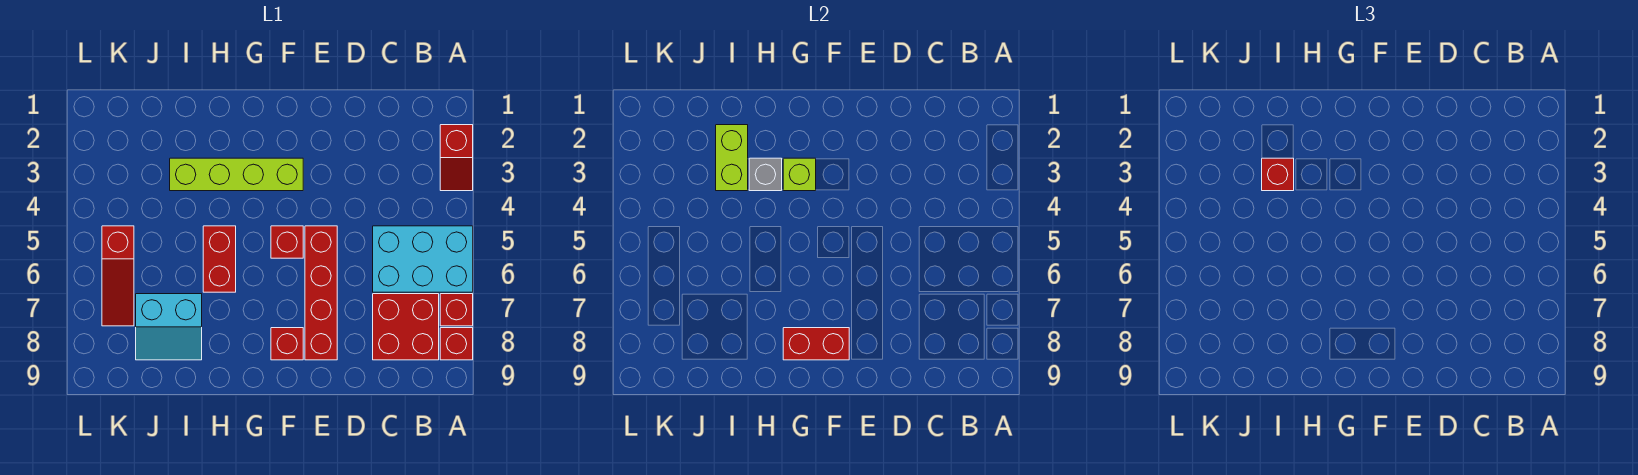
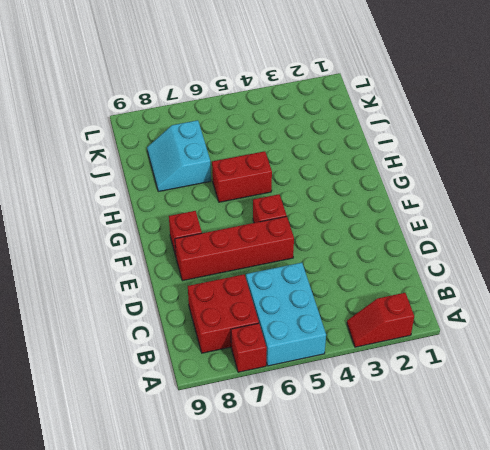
none -> red 1x1 brick [440,328,473,360]
none -> lime 1x4 brick [170,158,303,191]
none -> red 1x3 slope [102,226,134,326]

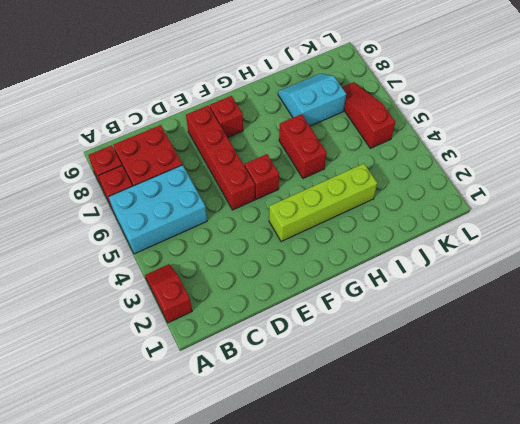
none -> red 1x2 brick [783,328,849,360]
none -> lime 1x1 brick [783,158,816,191]
none -> grey 1x1 brick [749,158,782,191]

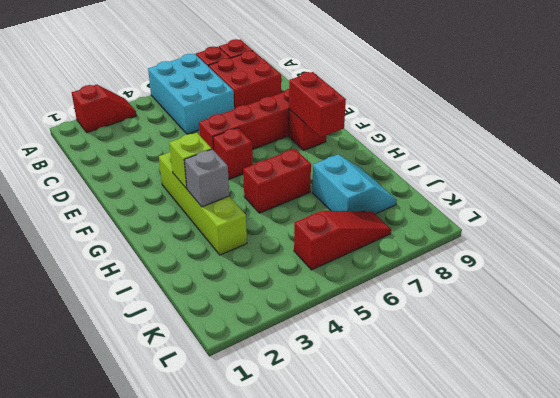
none -> lime 1x2 brick [716,125,748,191]
none -> red 1x1 brick [1262,158,1294,191]

